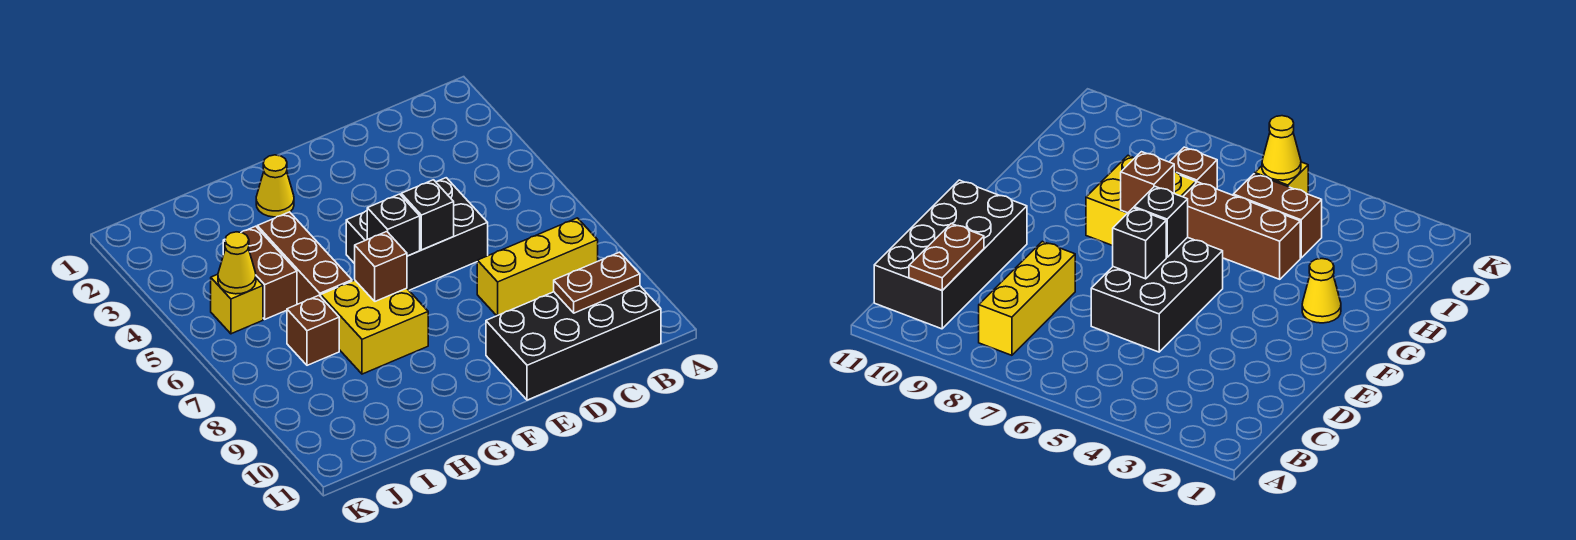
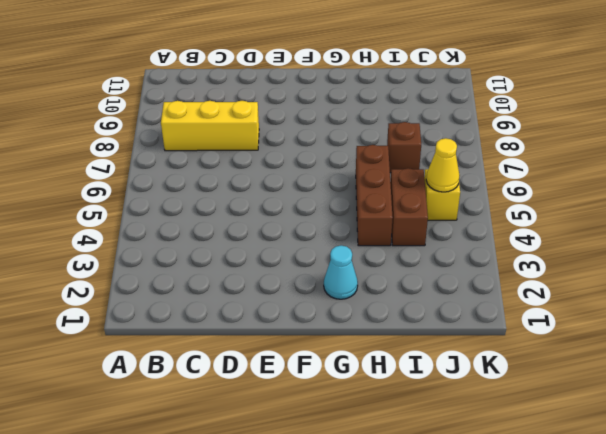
cyan 1x1 cone [324,245,358,299] -> yellow 1x1 cone [256,155,294,217]
none -> black 2x4 brick [486,286,661,400]
none -> black 2x3 brick [346,178,488,290]
none -> yellow 2x2 brick [321,280,428,374]

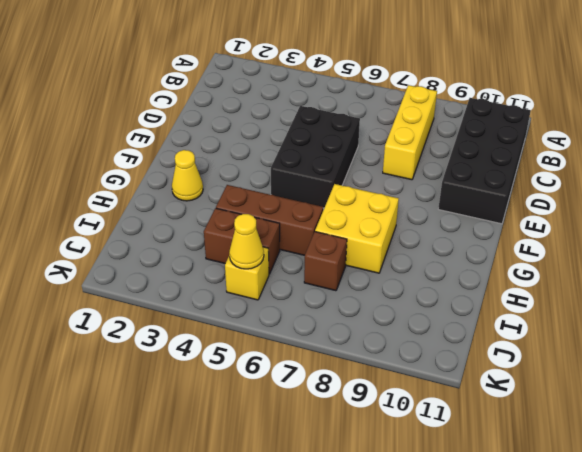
none -> brown 1x2 plate [554,252,640,313]
none -> black 1x1 brick [401,180,454,250]
none -> black 1x1 brick [367,194,420,256]

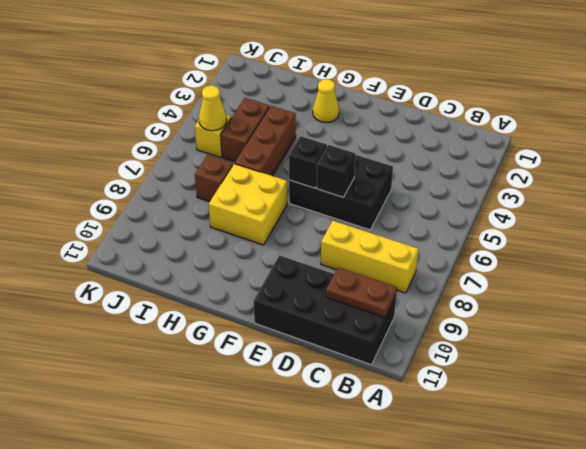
none -> brown 1x1 brick [355,232,407,301]

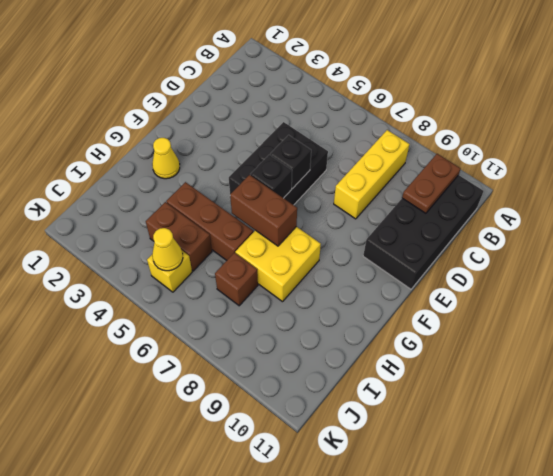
brown 1x2 brick [230,175,297,246] -> brown 1x1 brick [355,232,407,301]

